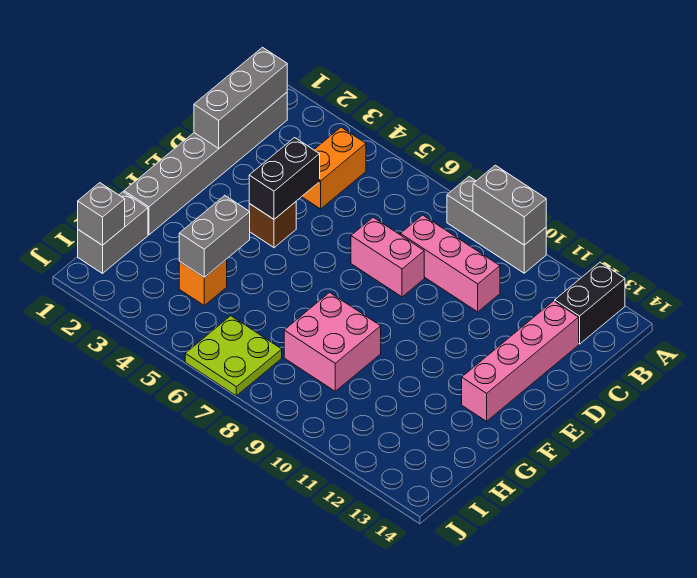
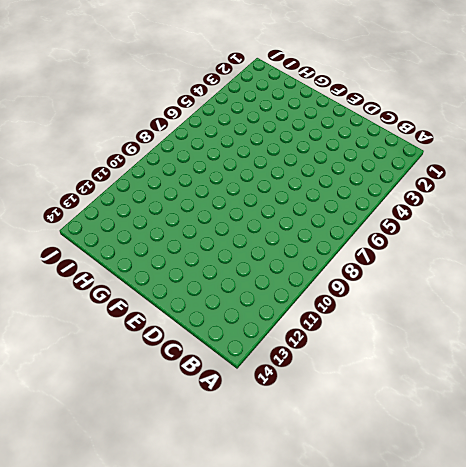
none -> grey 1x3 brick [447,177,546,273]
none -> black 1x2 brick [555,262,625,344]
none -> grey 1x6 brick [124,92,287,235]

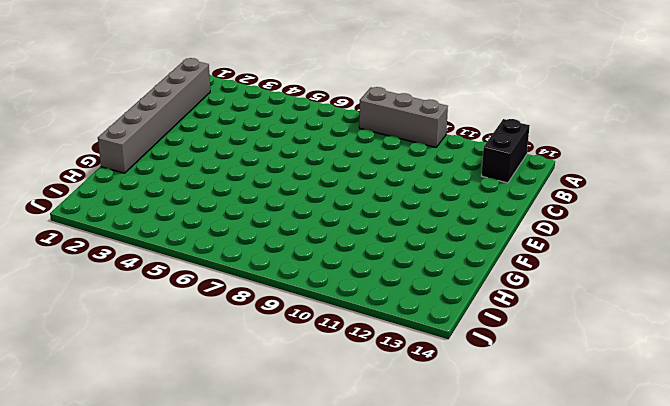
none -> orange 1x2 brick [302,127,366,209]
none -> pink 1x3 brick [400,215,500,312]
none -> pink 1x4 brick [462,301,579,421]

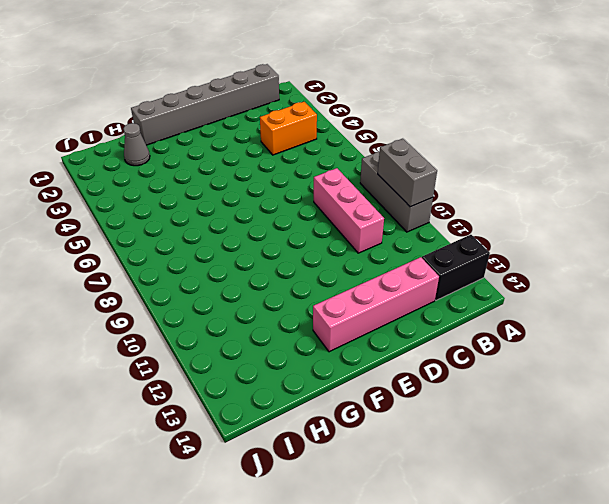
grey 1x1 cone [123,123,150,166] -> none
none -> pink 1x2 brick [351,217,424,297]
none -> brown 1x1 brick [249,202,296,248]
none -> pink 2x2 brick [284,292,381,391]

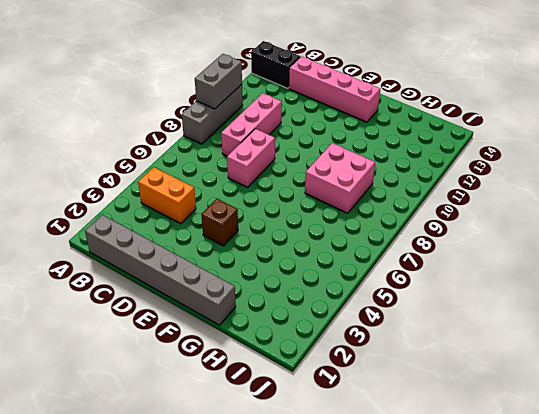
none -> grey 1x2 brick [78,192,148,273]
none -> orange 1x1 brick [179,260,227,305]
none -> lime 2x2 plate [185,316,282,396]

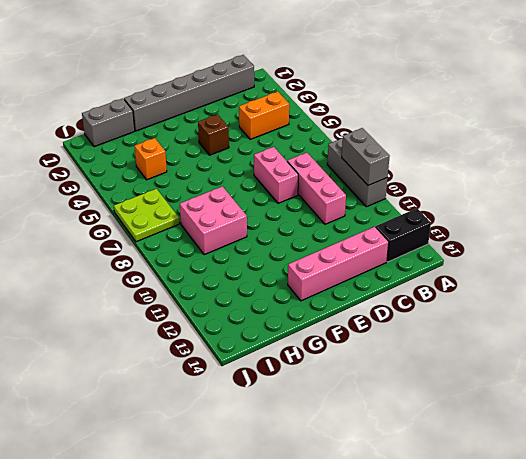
none -> grey 1x3 brick [194,47,287,148]
none -> black 1x2 brick [249,138,320,219]
none -> grey 1x2 brick [179,196,250,277]

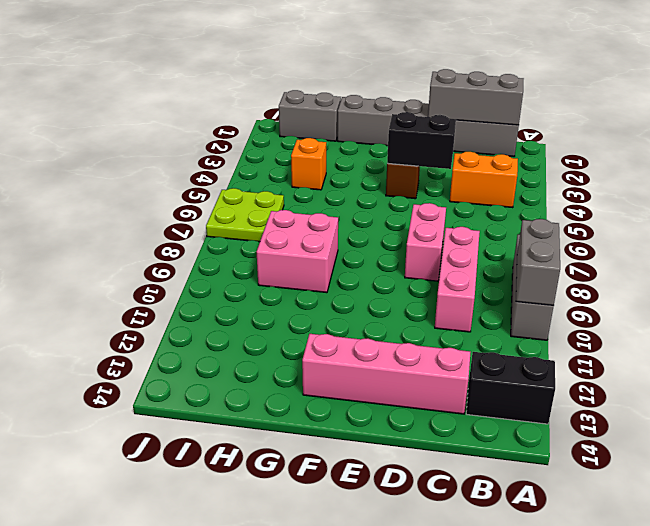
none -> grey 1x2 brick [179,196,250,277]
none -> grey 1x1 brick [78,183,125,245]

